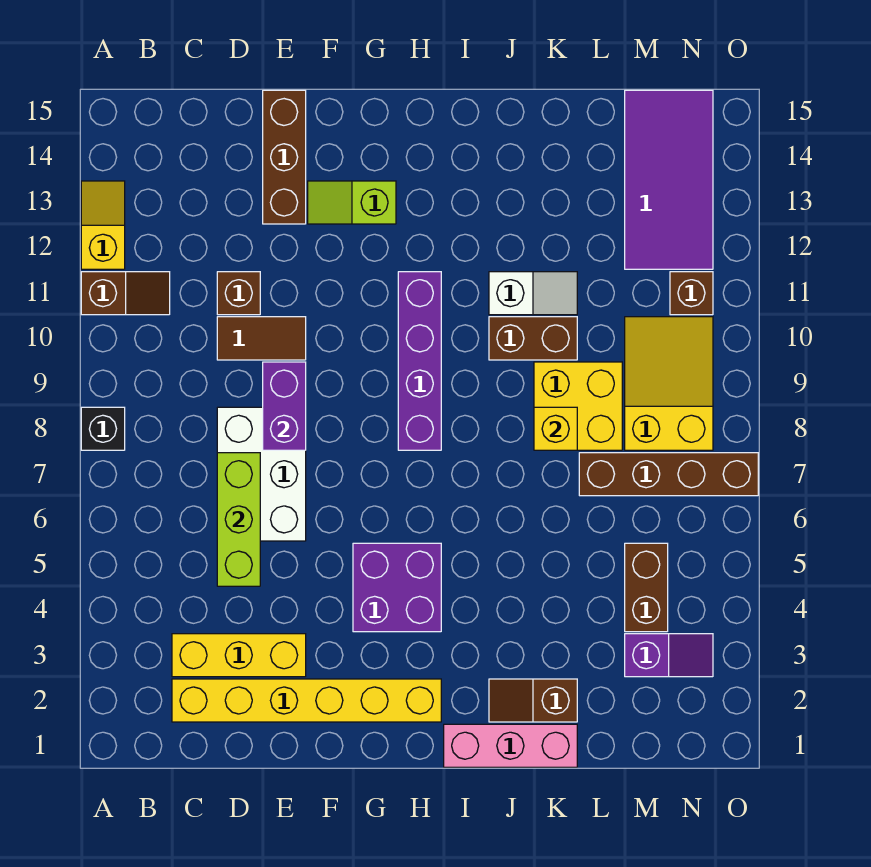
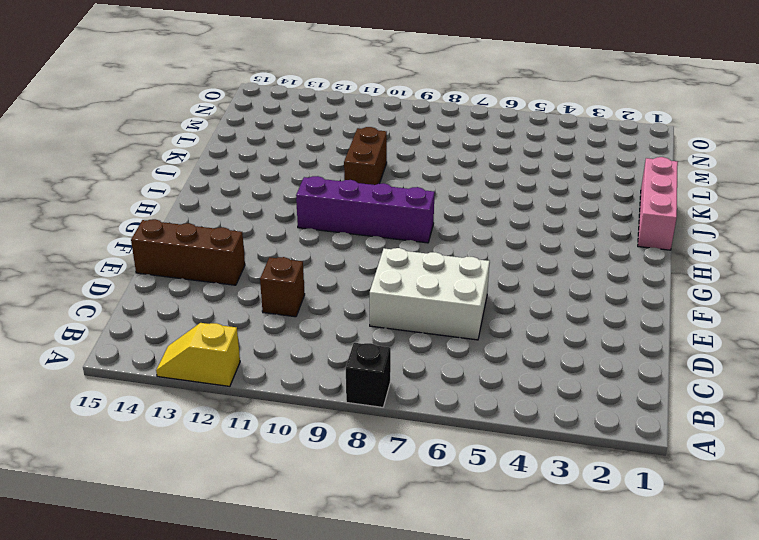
none -> brown 1x2 slope [81,272,170,315]
none -> yellow 1x6 brick [172,679,441,722]
none -> yellow 1x3 brick [172,634,306,677]

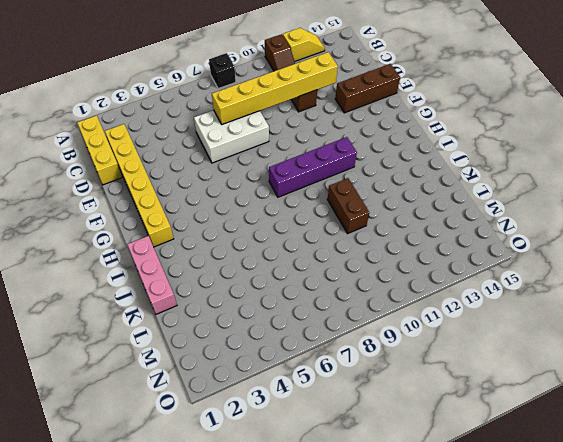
yellow 1x3 brick [77,116,122,185] -> yellow 1x3 brick moved to [172,634,306,677]
yellow 1x6 brick [212,52,338,124] -> lime 1x3 brick [217,453,260,586]
none -> brown 1x2 tile [217,317,306,360]
none -> lime 1x2 slope [308,181,396,224]
none -> purple 2x2 brick [353,543,441,632]

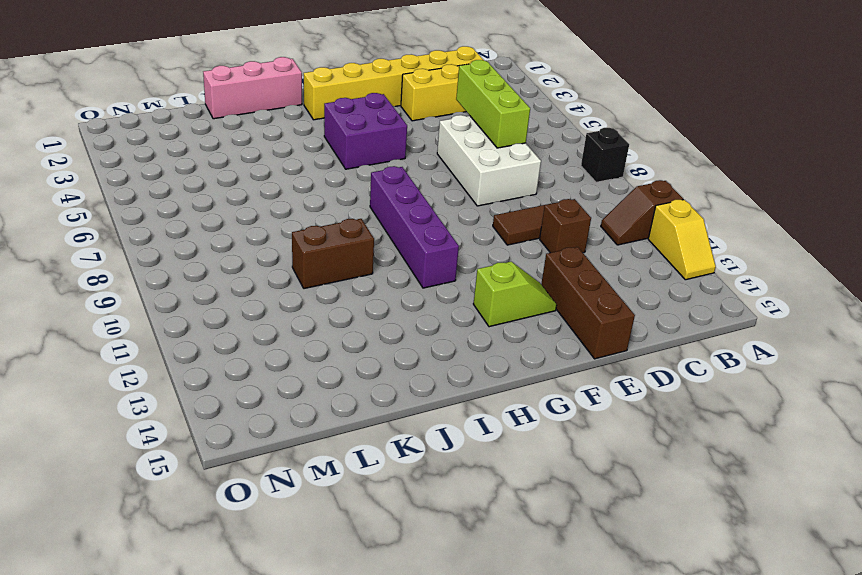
none -> brown 1x2 slope [489,679,577,722]
none -> white 1x2 slope [489,272,577,315]
none -> yellow 2x2 brick [534,362,622,450]

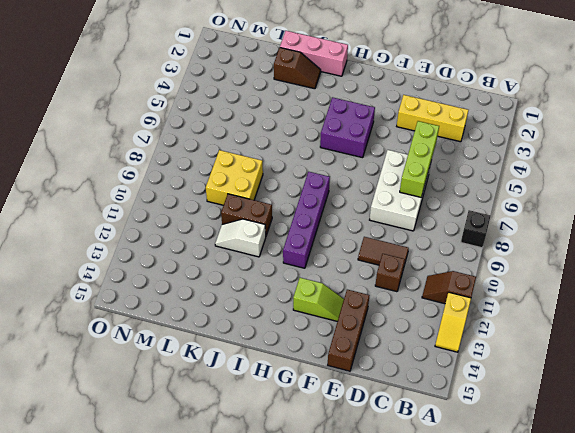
none -> yellow 1x6 brick [172,679,441,722]
none -> brown 1x4 brick [579,453,758,496]
none -> purple 1x2 slope [625,634,713,677]

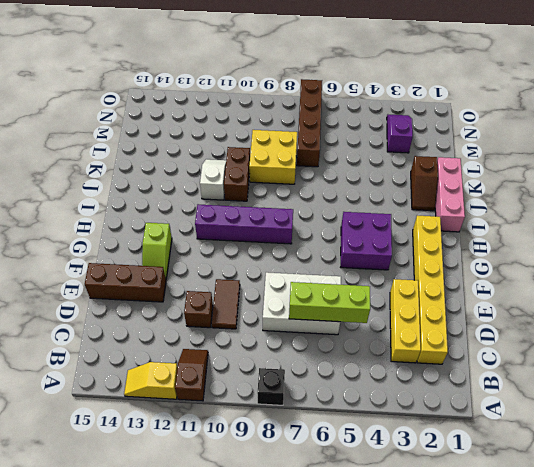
none -> brown 1x2 brick [625,543,668,632]
none -> yellow 2x3 slope [625,317,713,450]
none -> purple 2x4 tile [625,90,713,269]

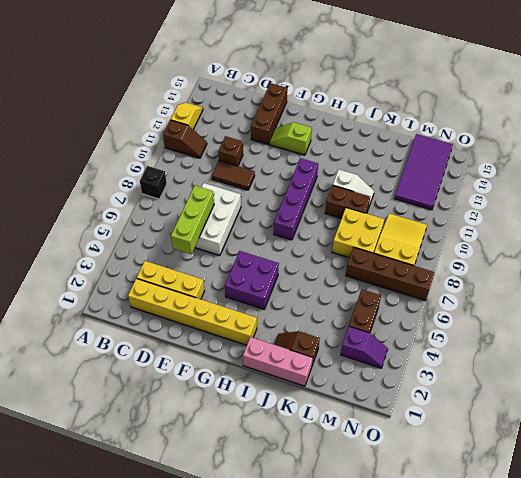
none -> brown 1x1 brick [670,272,713,315]
none -> purple 1x2 brick [263,362,306,450]
none -> yellow 1x1 brick [534,407,577,450]

